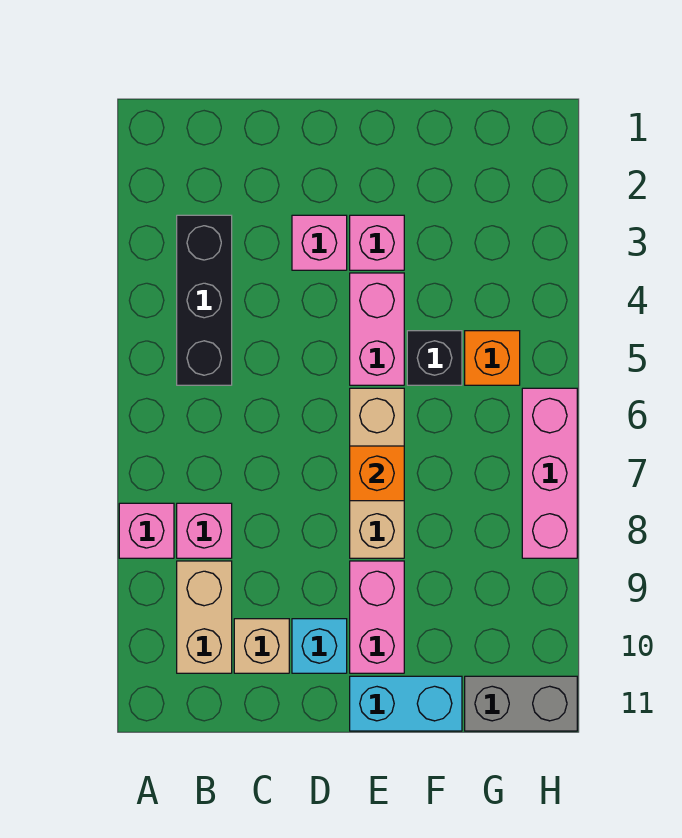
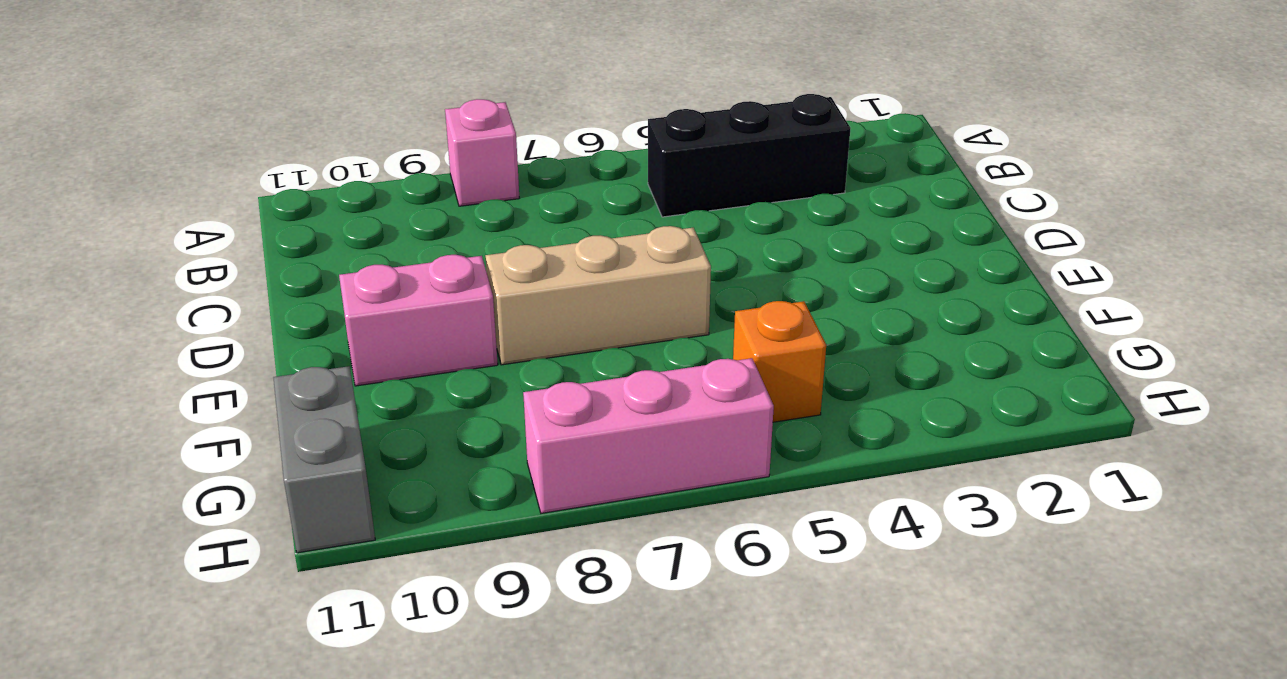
none -> pink 1x1 brick [177,503,232,558]
none -> tan 1x2 brick [177,561,232,673]
none -> tan 1x1 brick [234,619,289,673]

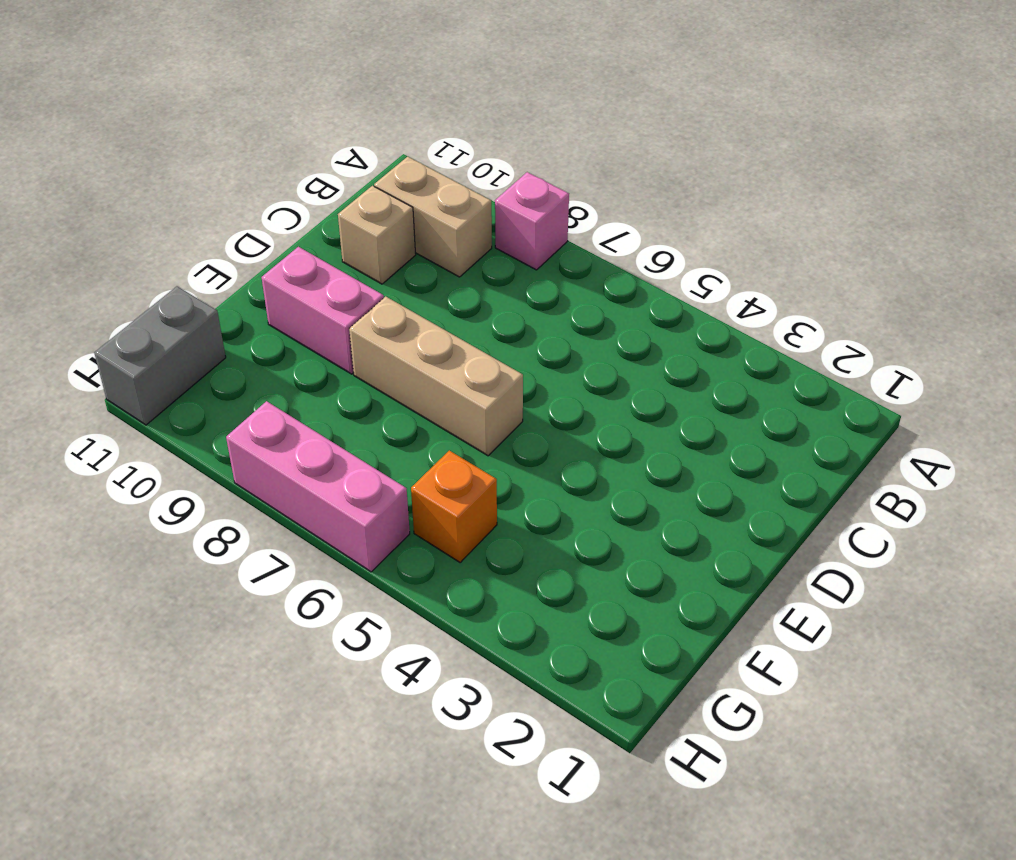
none -> black 1x3 brick [177,215,232,385]
none -> pink 1x1 brick [177,503,232,558]
none -> pink 1x1 brick [292,215,347,270]

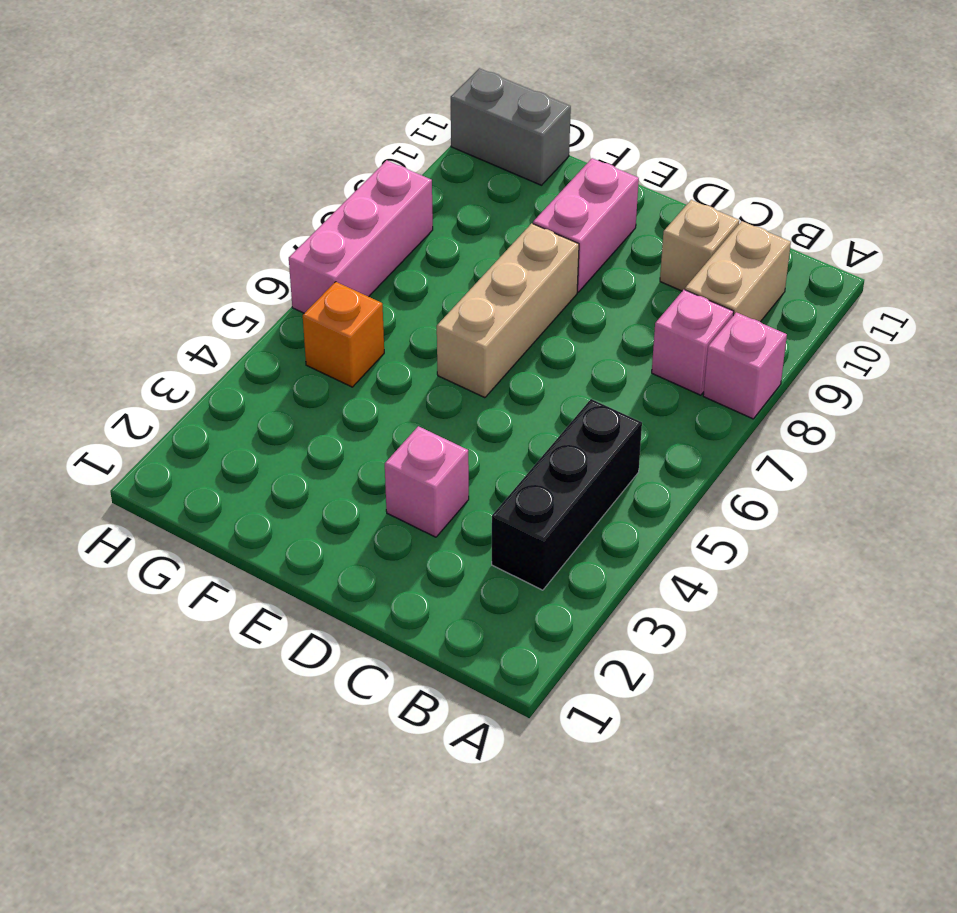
none -> cyan 1x1 brick [292,619,347,673]
none -> pink 1x1 brick [350,215,404,270]
none -> pink 1x2 brick [350,273,404,385]

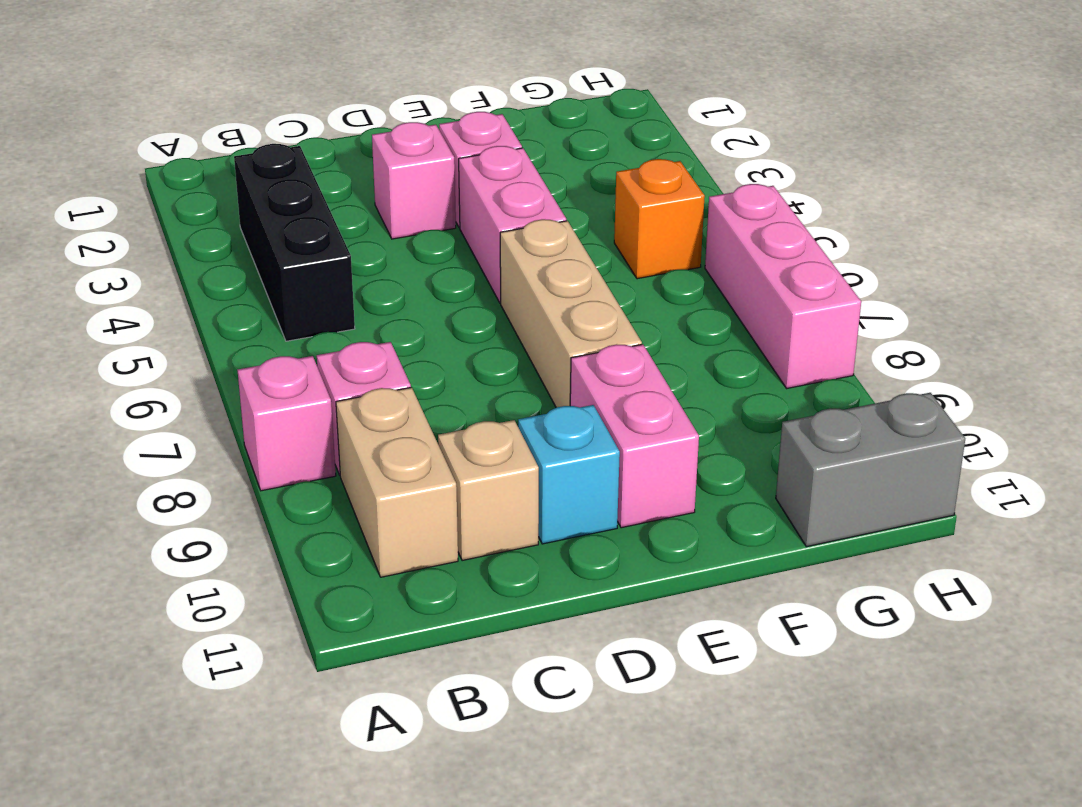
none -> cyan 1x2 brick [350,676,462,731]
none -> black 1x1 brick [407,331,462,385]
none -> orange 1x1 brick [350,446,404,501]

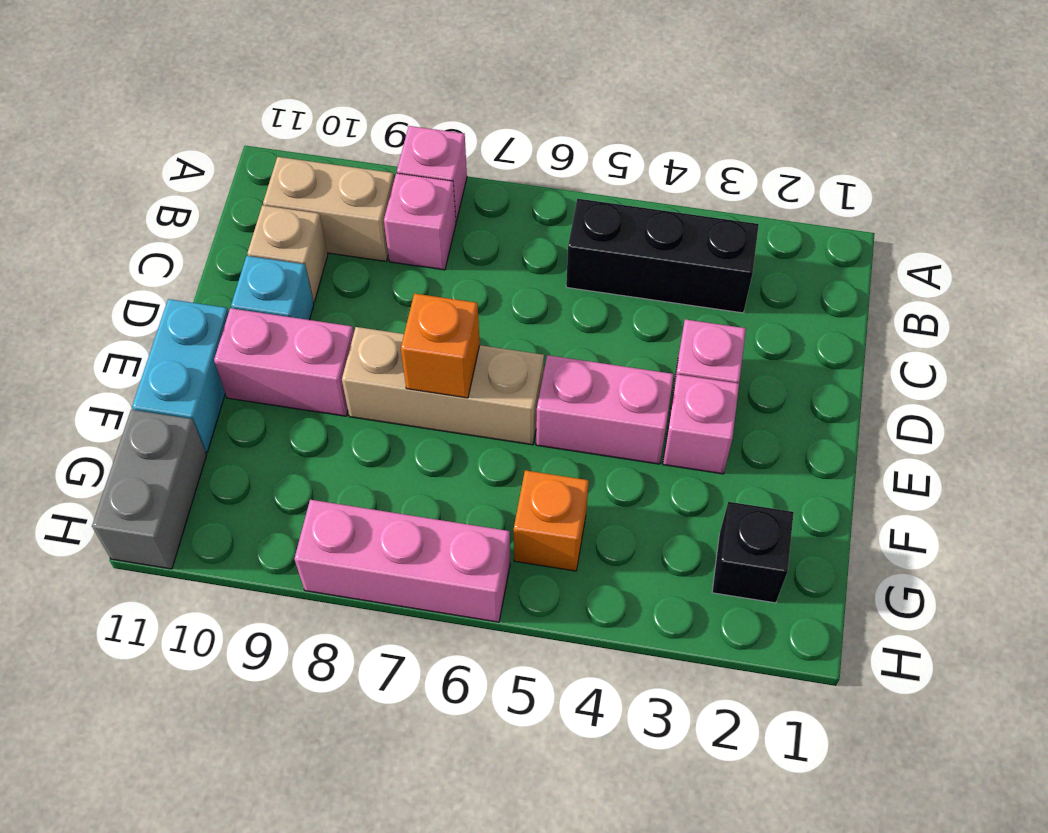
black 1x1 brick [712,502,794,603] -> black 1x1 brick moved to [407,331,462,385]

